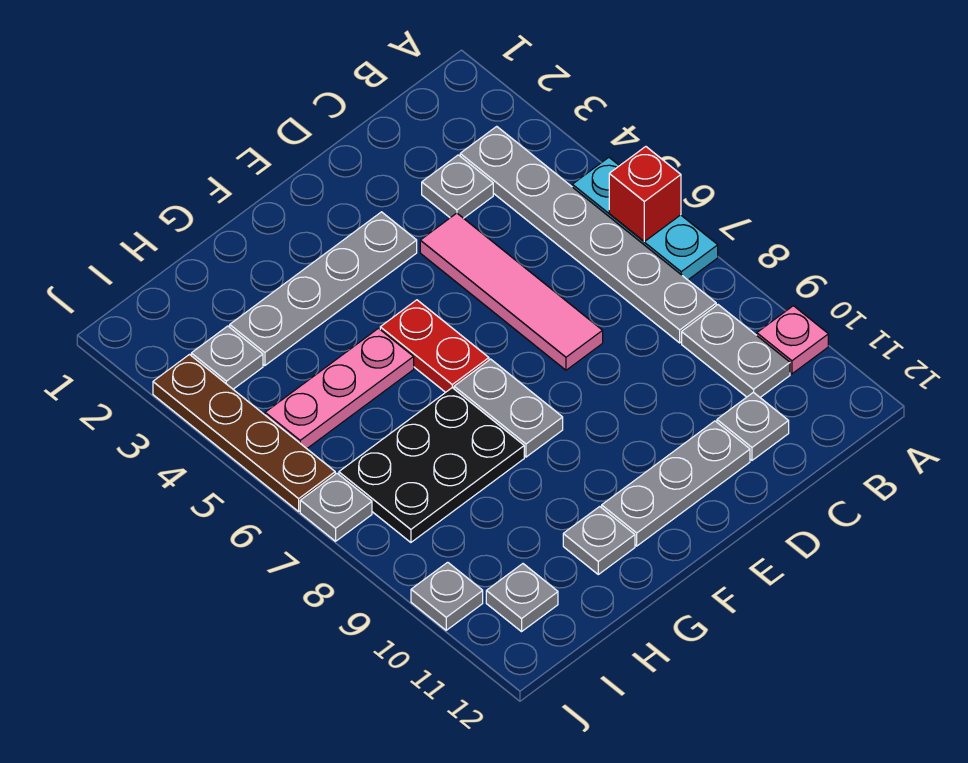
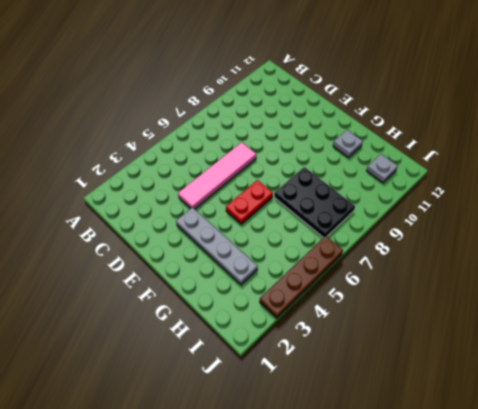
none -> cyan 1x3 plate [572,157,718,280]
none -> pink 1x1 plate [757,306,828,374]
none -> grey 1x6 plate [460,126,716,343]

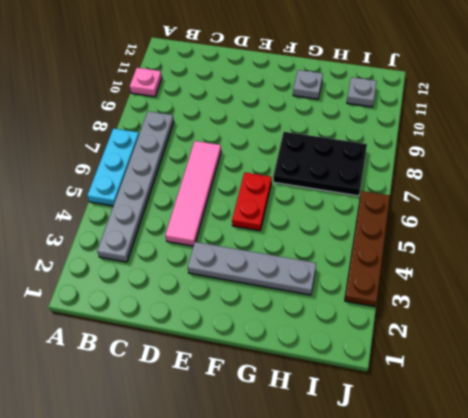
none -> grey 1x2 plate [682,305,790,397]
none -> grey 1x1 plate [422,155,493,218]
none -> grey 1x1 plate [717,392,789,460]

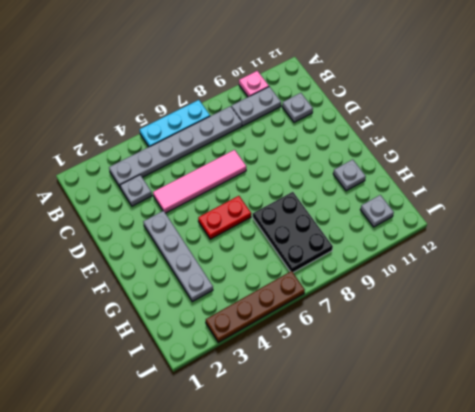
none -> grey 1x3 plate [602,421,750,546]
none -> grey 1x2 plate [454,359,563,457]
none -> pink 1x3 plate [265,328,414,449]

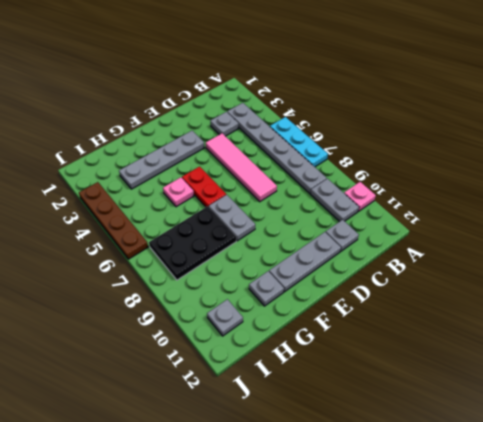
pink 1x1 plate [163,177,194,207] -> pink 1x3 plate [265,328,414,449]
none -> grey 1x1 plate [191,326,263,389]
none -> grey 1x1 plate [300,473,372,541]
none -> grey 1x1 plate [411,562,483,630]

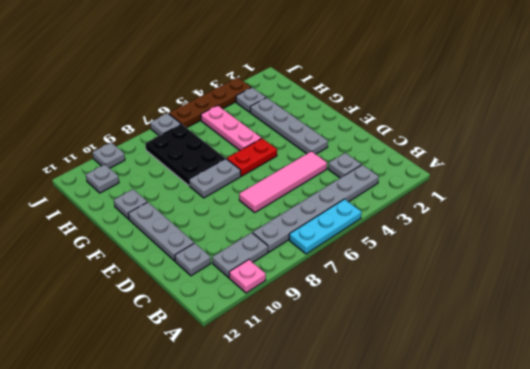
none -> red 1x1 brick [609,147,681,241]

